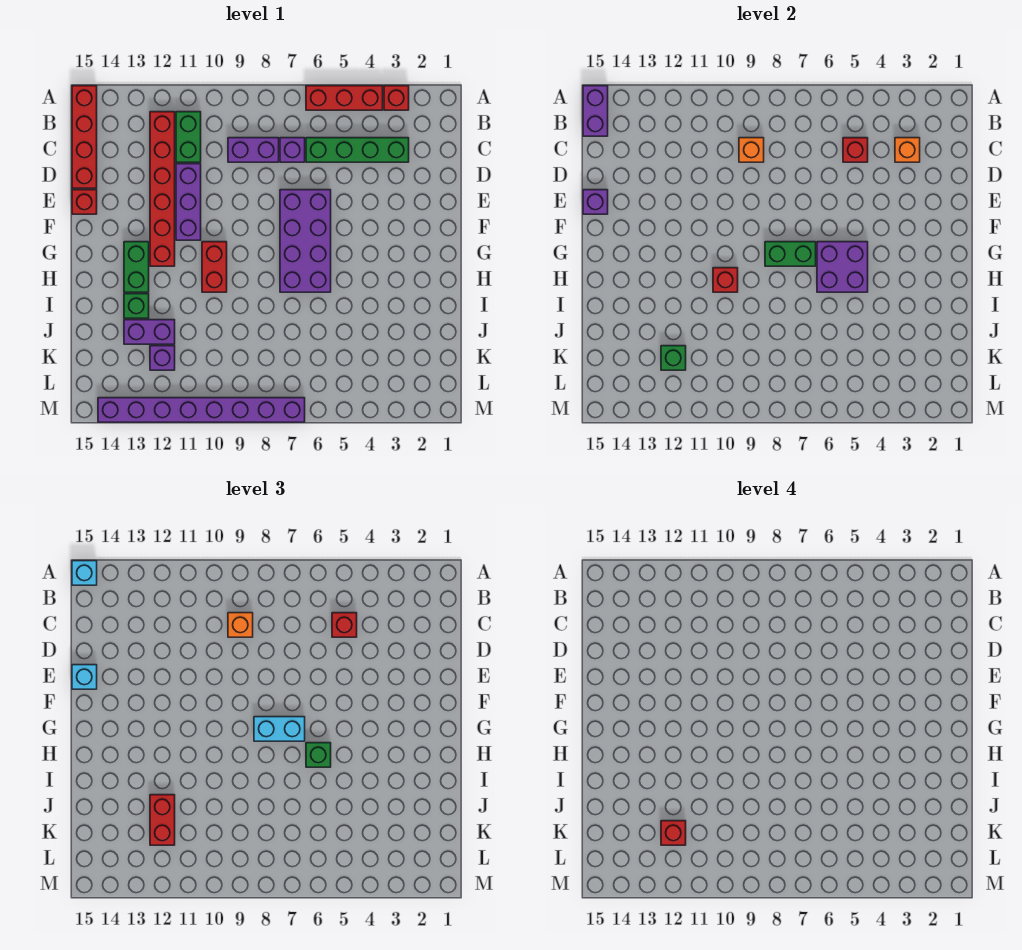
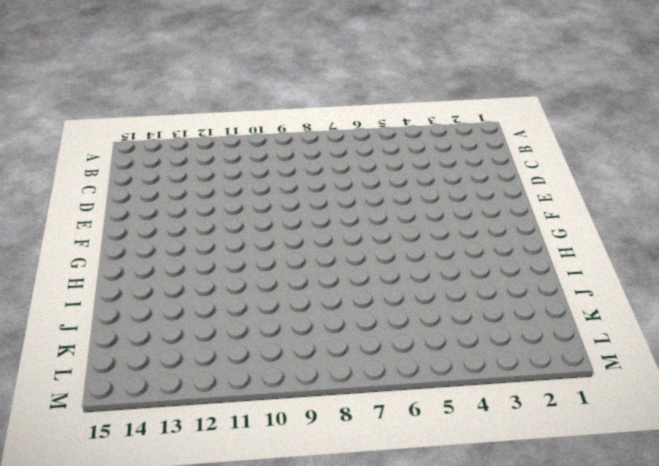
none -> red 1x1 brick [384,86,409,110]
none -> red 1x3 brick [306,86,383,110]
none -> red 1x4 brick [72,86,97,188]
none -> green 1x2 brick [176,112,201,162]

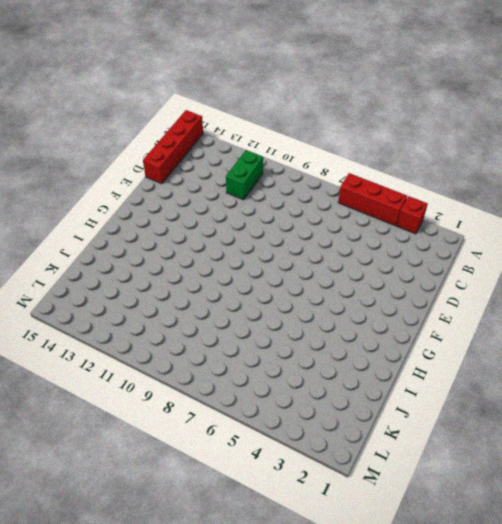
none -> red 1x6 brick [150,112,175,266]
none -> green 1x4 brick [306,138,409,162]
none -> purple 1x1 brick [280,138,305,162]
none -> purple 1x2 brick [228,138,279,162]

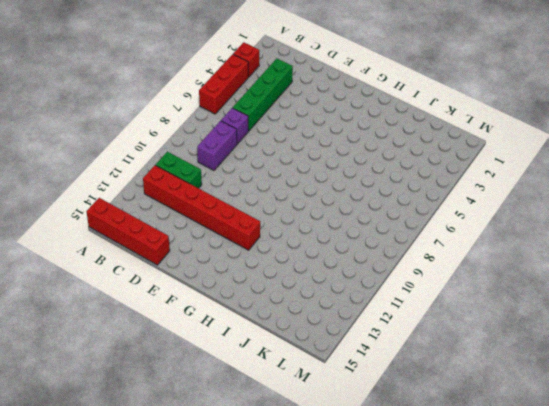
none -> purple 1x3 brick [176,164,201,240]
none -> purple 2x4 brick [280,190,331,292]
none -> red 1x1 brick [72,190,97,214]
none -> red 1x2 brick [202,242,227,292]

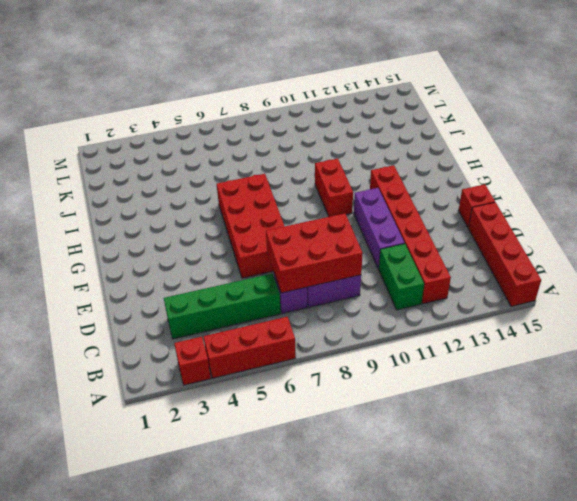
red 2x3 brick [266,213,363,293] -> orange 1x1 brick [739,138,764,162]
red 2x4 brick [217,174,284,278] -> purple 2x4 brick [280,190,331,292]
none -> green 1x2 brick [124,242,149,292]
none -> green 1x1 brick [124,294,149,318]
none -> purple 1x2 brick [124,320,175,344]
none -> purple 1x1 brick [150,346,175,370]

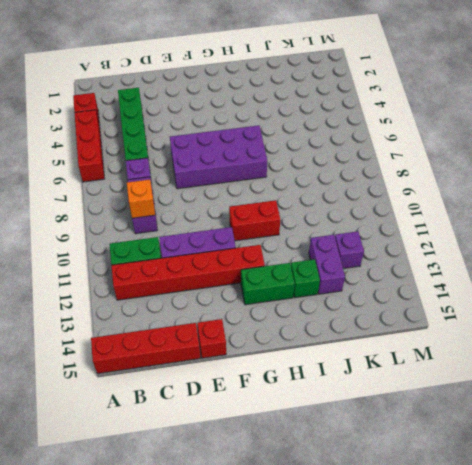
none -> purple 1x8 brick [98,398,305,422]
none -> purple 1x2 brick [583,86,608,136]
none -> orange 1x1 brick [895,138,920,162]
none -> red 1x1 brick [843,138,868,162]

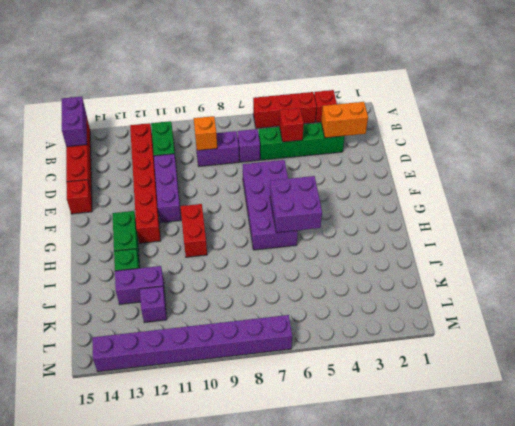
orange 1x2 brick [321,102,368,138] -> orange 1x1 brick [895,138,920,162]
none -> purple 1x1 brick [583,190,608,214]
none -> green 1x2 brick [765,242,816,266]
none -> red 1x1 brick [713,268,738,292]
none -> green 1x1 brick [661,346,686,370]

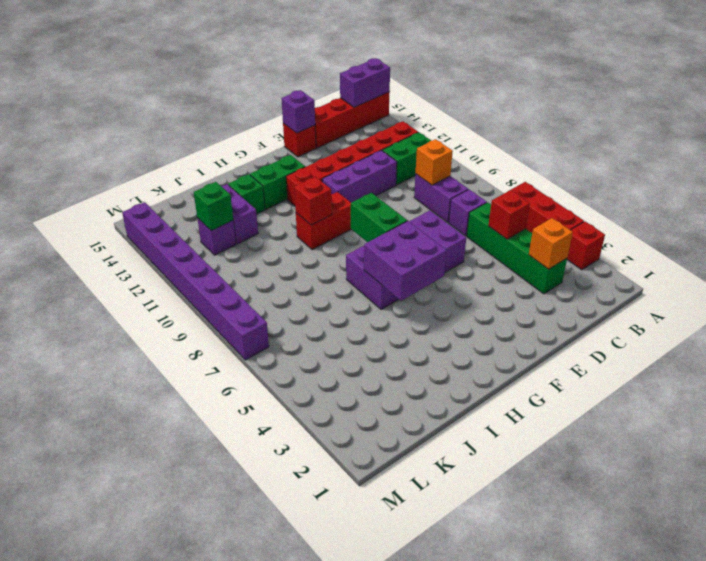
none -> cyan 1x1 brick [72,561,97,585]
none -> red 1x1 brick [332,613,357,637]
none -> orange 1x1 brick [228,613,253,637]
none -> cyan 1x1 brick [72,665,97,689]

